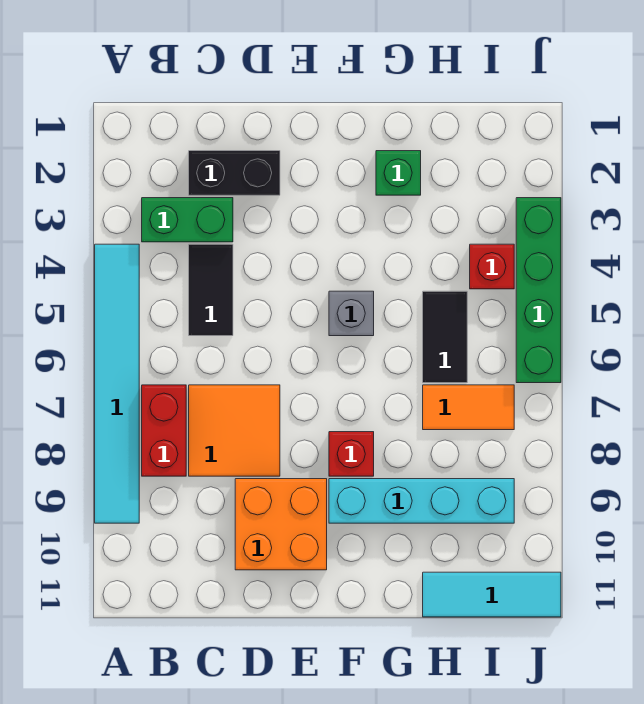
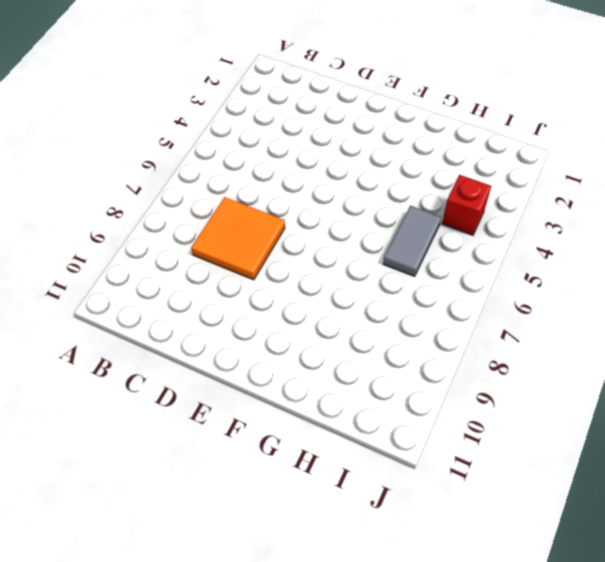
grey 1x2 tile [383,206,441,276] -> black 1x2 tile [423,291,467,383]
none -> cyan 1x6 tile [95,244,139,523]
none -> green 1x2 brick [142,198,233,242]
none -> red 1x2 brick [142,385,186,476]

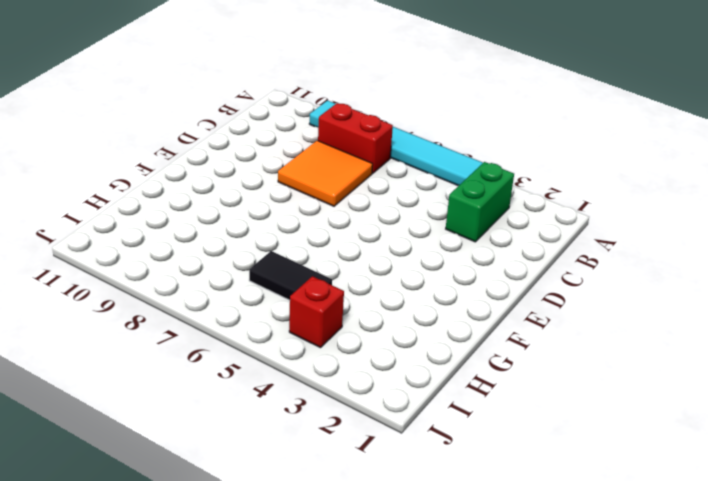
none -> black 1x2 brick [189,151,280,195]
none -> black 1x2 tile [189,244,233,336]
none -> orange 2x2 brick [235,479,327,570]

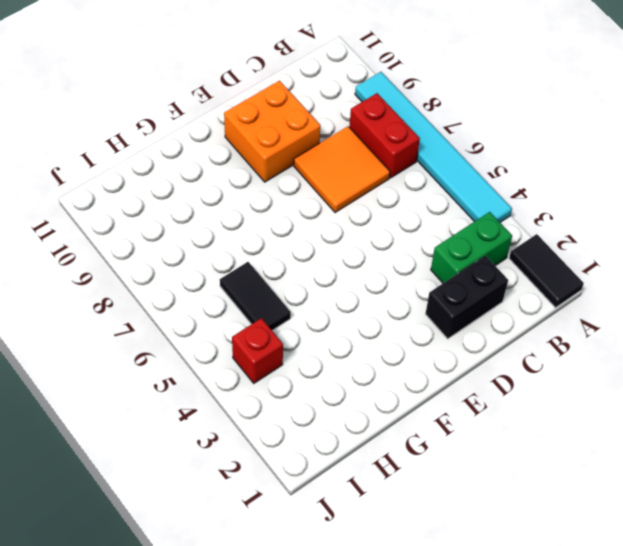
black 1x2 tile [509,234,584,308] -> black 1x2 tile moved to [189,244,233,336]
none -> grey 1x1 brick [329,291,374,336]
none -> red 1x1 brick [329,432,374,476]
none -> cyan 1x4 brick [329,479,514,523]

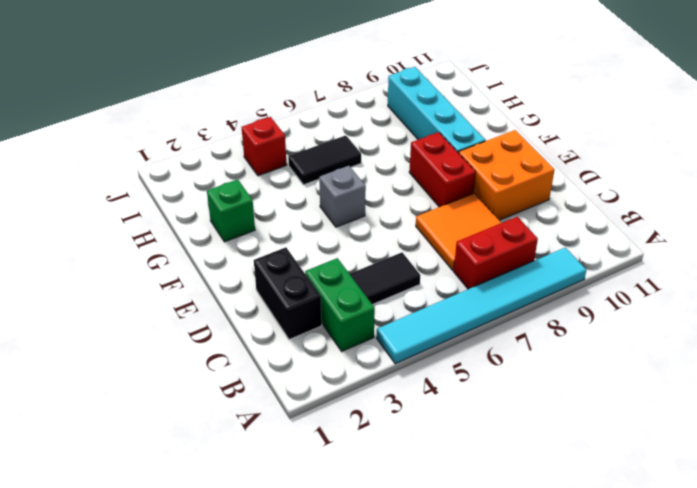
red 1x2 brick [409,132,476,207] -> red 1x1 brick [329,432,374,476]
none -> orange 1x2 tile [423,385,514,430]
none -> cyan 1x3 tile [423,572,561,617]
none -> green 1x4 brick [516,198,561,383]

